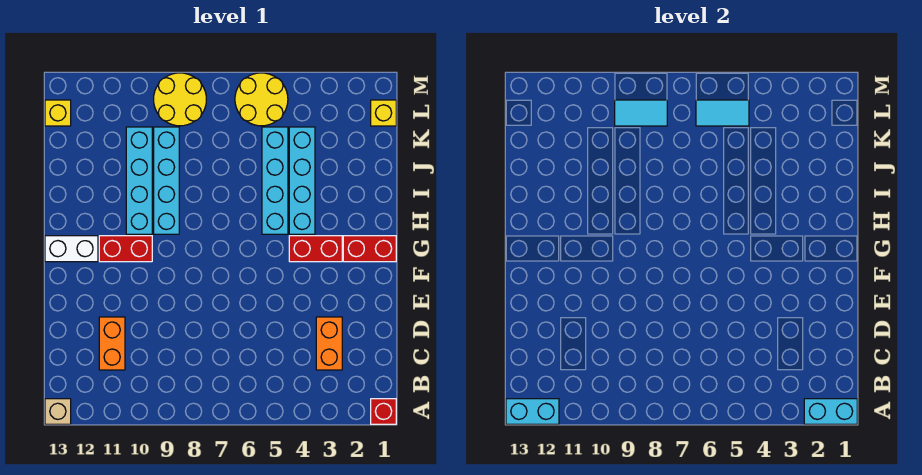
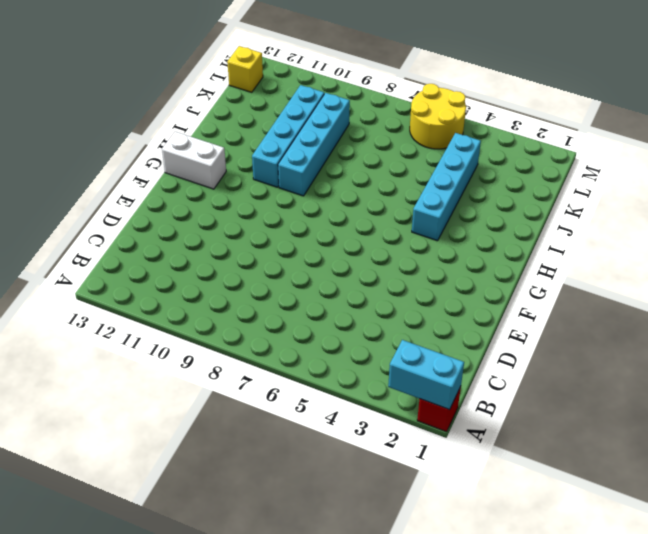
none -> tan 1x1 brick [45,399,71,424]
none -> orange 1x2 brick [316,317,342,370]
none -> orange 1x2 brick [99,317,125,370]

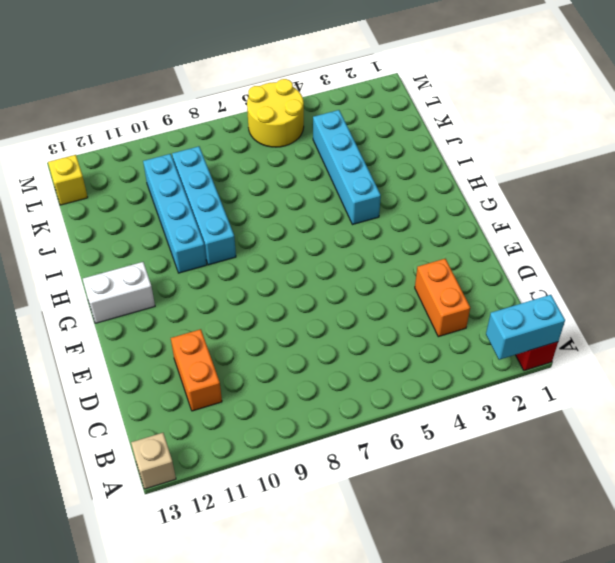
none -> red 1x2 brick [343,236,396,262]
none -> red 1x2 brick [289,236,342,262]
none -> red 1x2 brick [99,236,152,262]

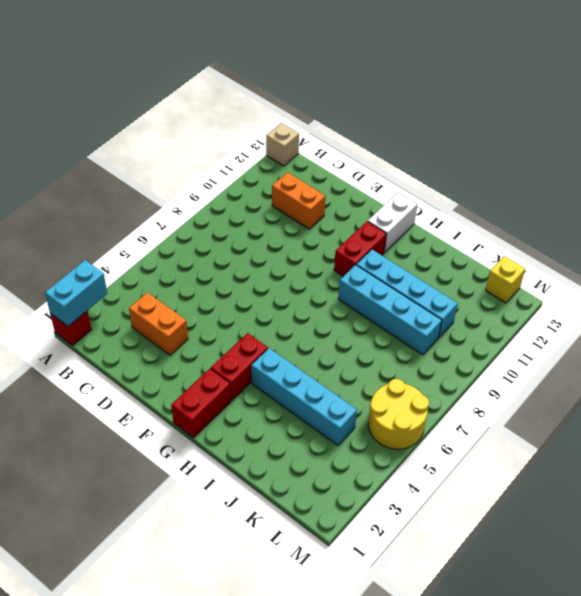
none -> cyan 1x4 brick [262,127,288,234]
none -> yellow 1x1 brick [371,100,396,126]
none -> yellow 2x2 round brick [154,73,206,126]

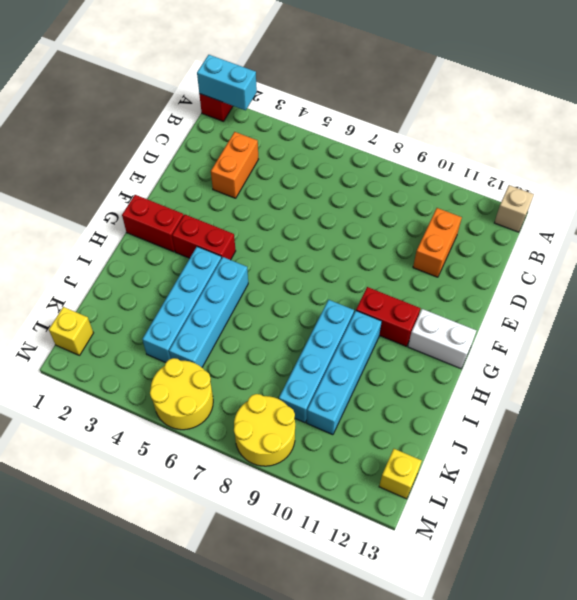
none -> cyan 1x2 brick [506,399,559,424]
none -> cyan 1x2 tile [696,100,749,126]
none -> cyan 1x2 tile [615,100,667,126]

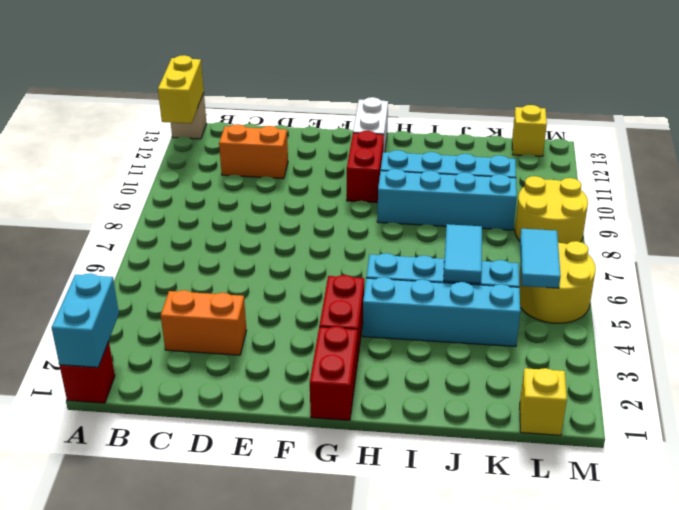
yellow 1x2 brick [158,55,204,124] -> cyan 1x2 brick [506,399,559,424]
cyan 1x2 tile [444,224,482,283] -> cyan 1x2 tile moved to [615,100,667,126]

